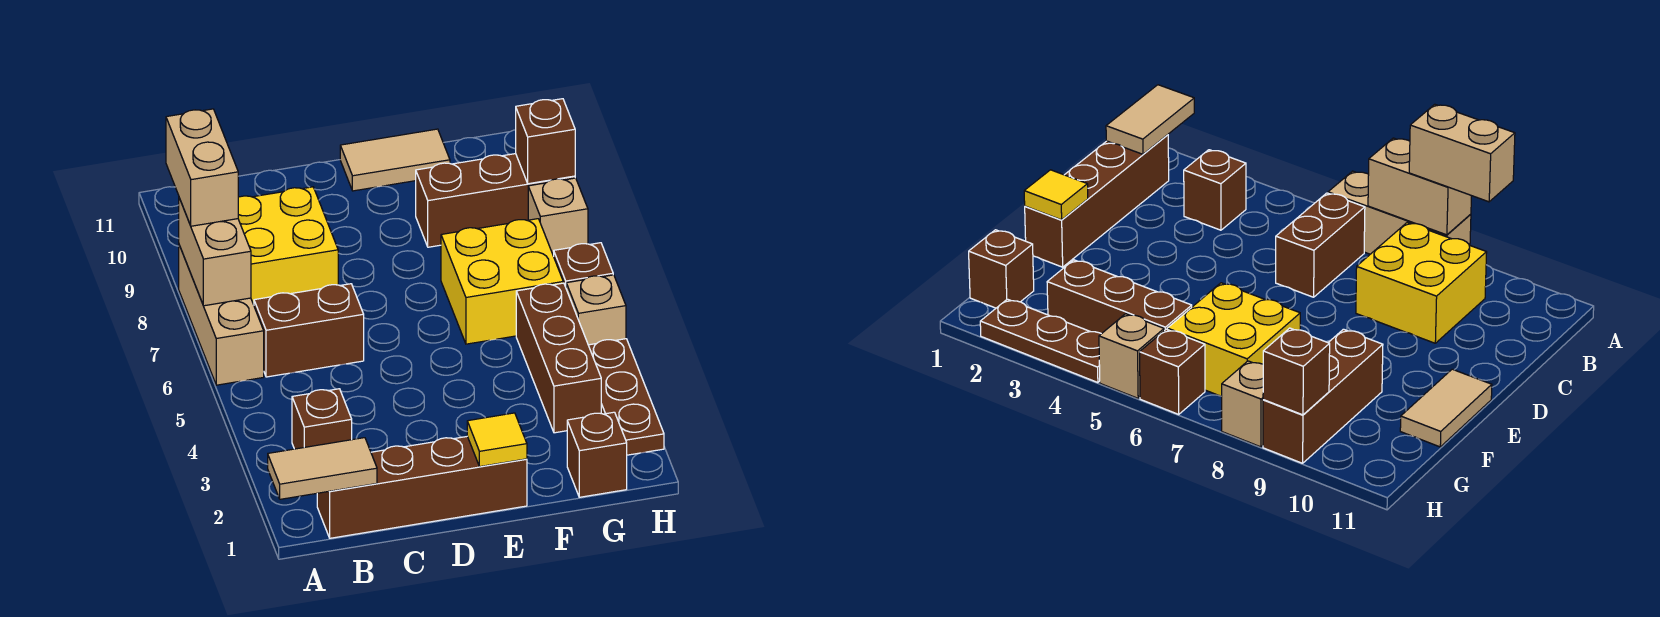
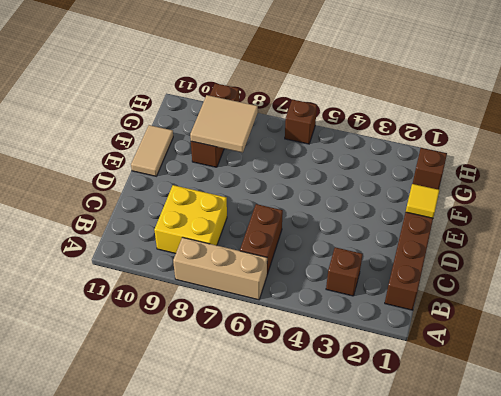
tan 2x2 tile [190,95,258,153] -> none
none -> yellow 2x2 brick [441,219,563,344]
none -> brown 1x3 brick [516,283,601,433]
none -> brown 1x3 plate [588,339,664,455]

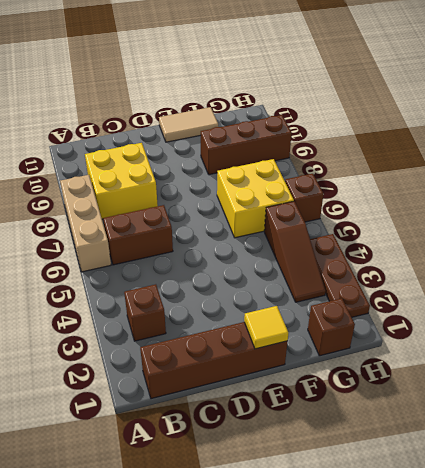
brown 1x3 slope [264,201,326,302] -> brown 1x3 brick [516,283,601,433]
none -> tan 1x1 brick [566,275,626,345]
none -> tan 1x1 brick [528,178,588,256]
none -> tan 1x2 tile [268,438,377,499]

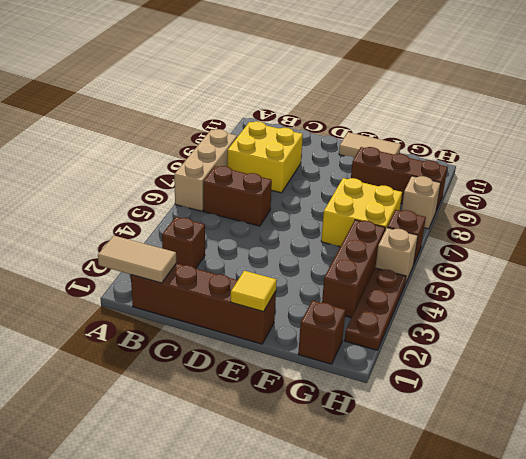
none -> tan 1x2 brick [179,198,251,306]
none -> brown 1x1 brick [516,99,575,184]
none -> tan 1x2 brick [166,109,238,226]

